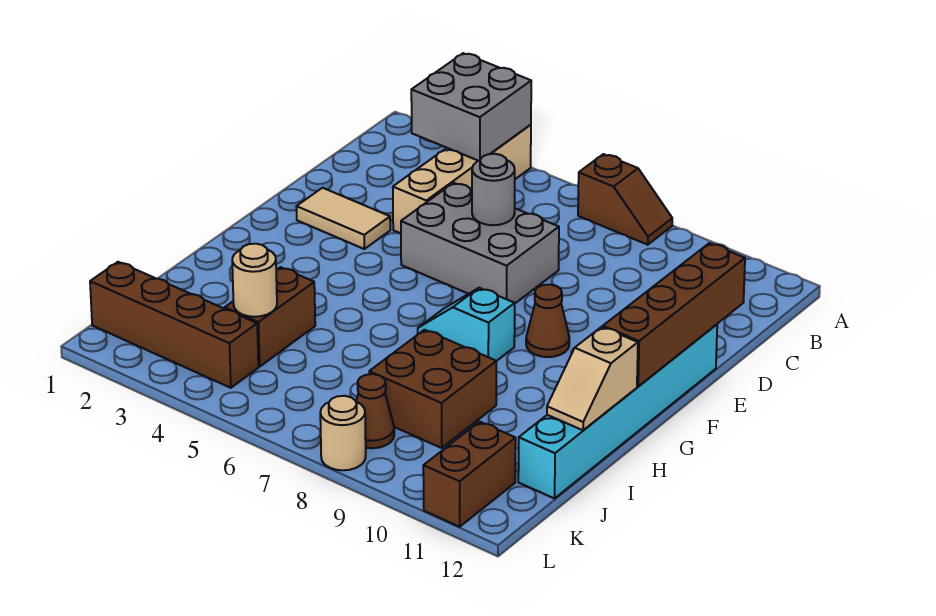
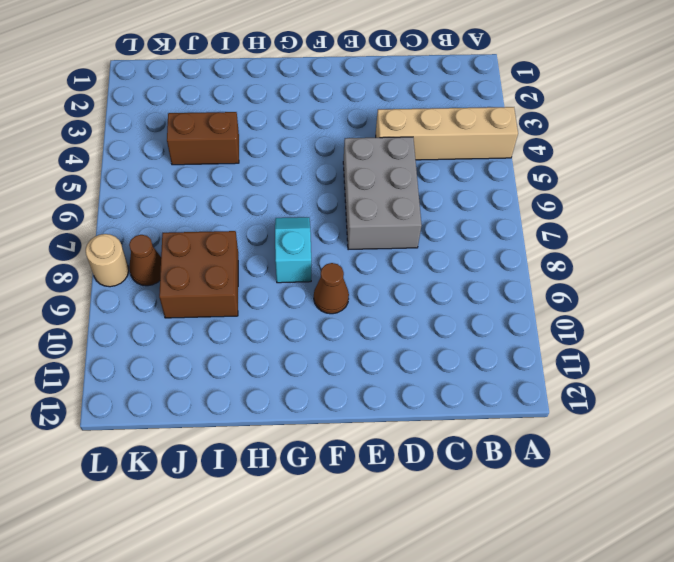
none -> brown 1x2 slope [578,154,672,245]
none -> tan 1x2 tile [296,188,390,249]
none -> cyan 1x6 brick [518,324,717,498]

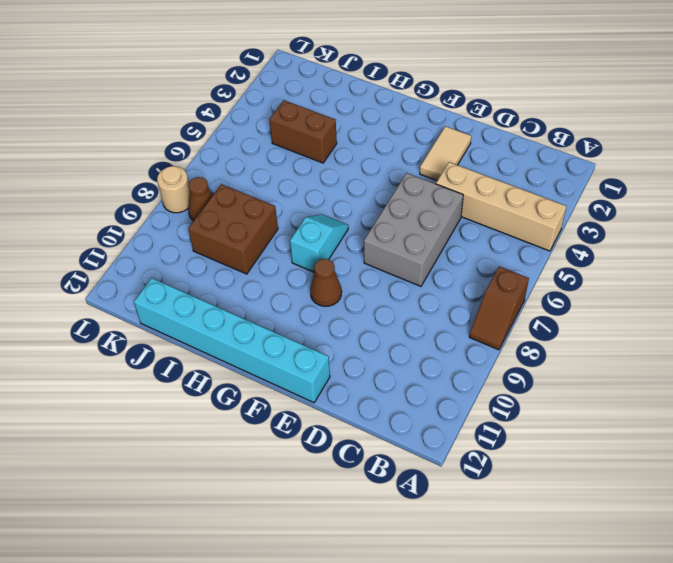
none -> brown 1x4 brick [90,262,258,388]
none -> brown 1x2 brick [423,422,516,527]
none -> grey 2x2 brick [411,53,531,161]

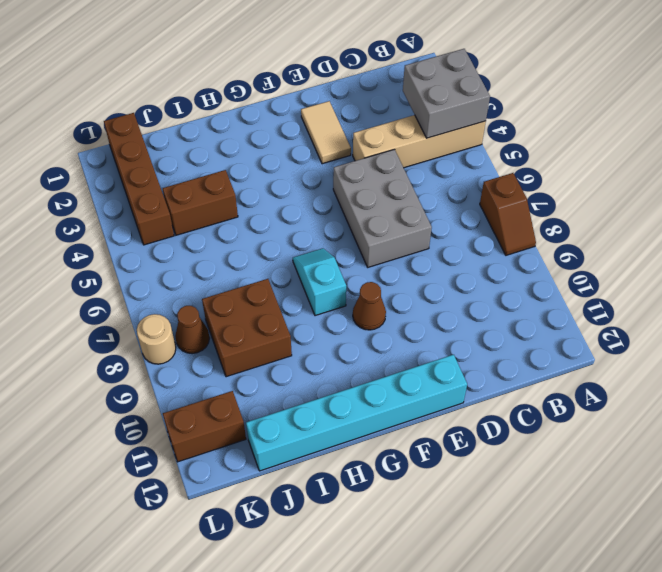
none -> grey 1x1 round brick [472,154,515,225]
none -> brown 1x4 brick [603,243,745,386]
none -> tan 1x2 slope [547,327,638,430]

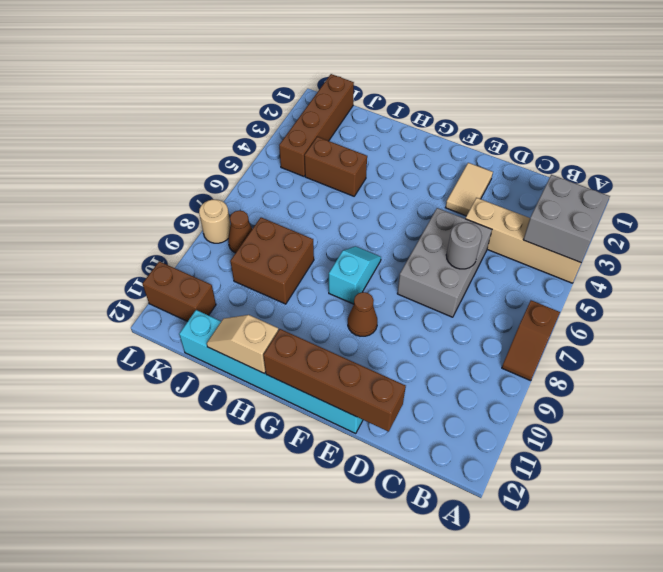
none -> tan 1x1 round brick [232,244,277,317]

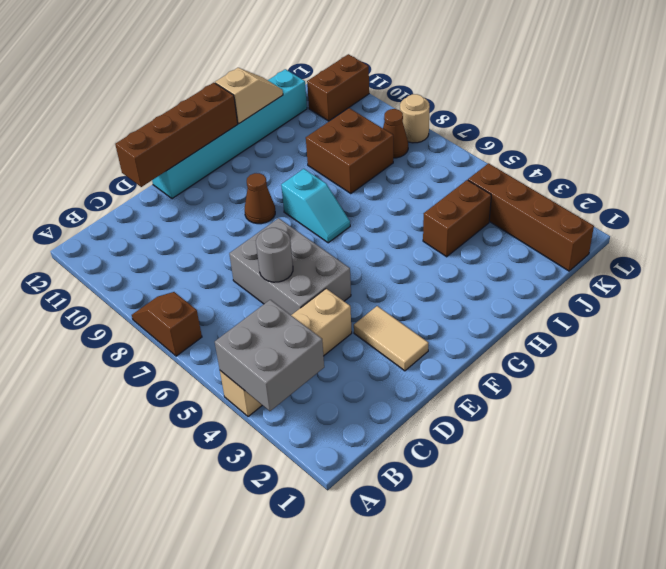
none -> tan 1x1 round brick [232,244,277,317]

